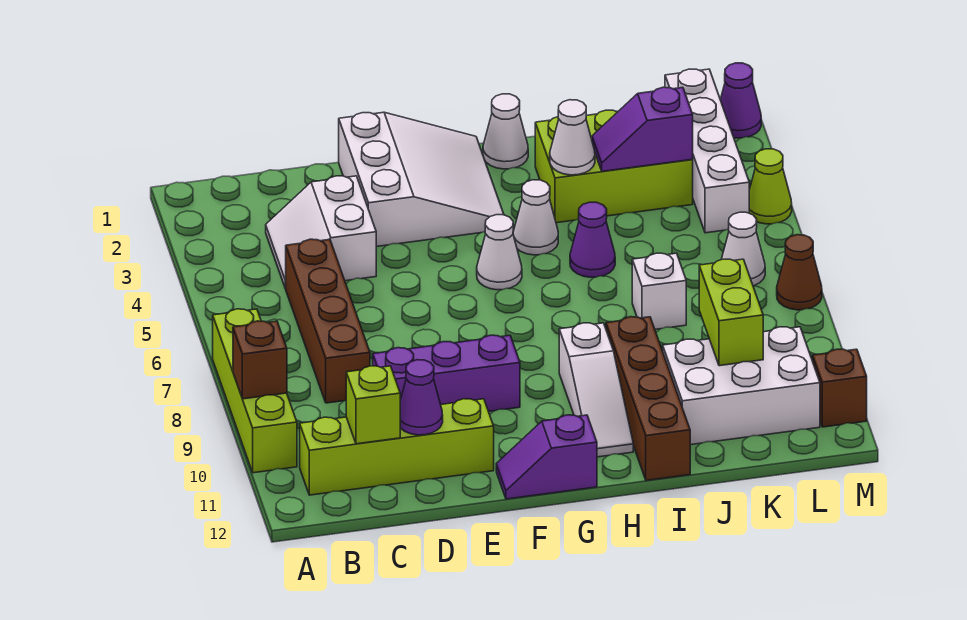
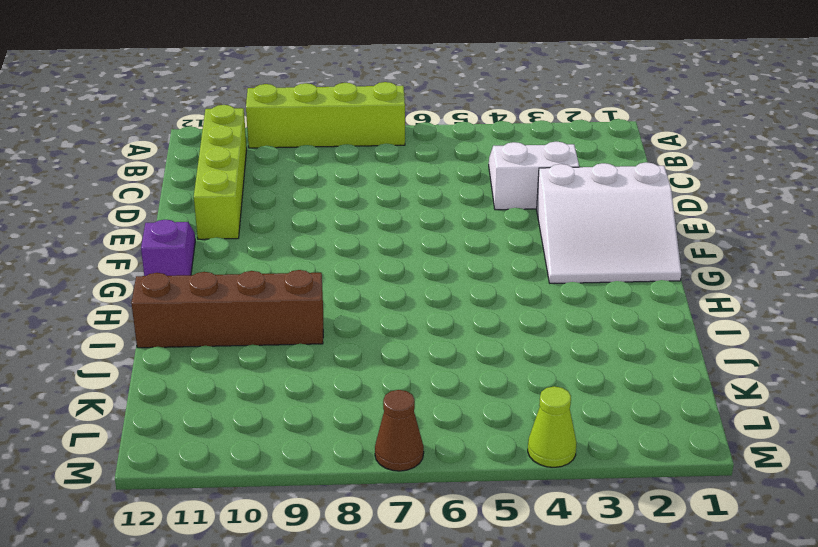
none -> brown 1x4 brick [285,239,370,403]
none -> purple 1x3 brick [373,335,520,411]
none -> white 1x1 cone [477,215,522,290]

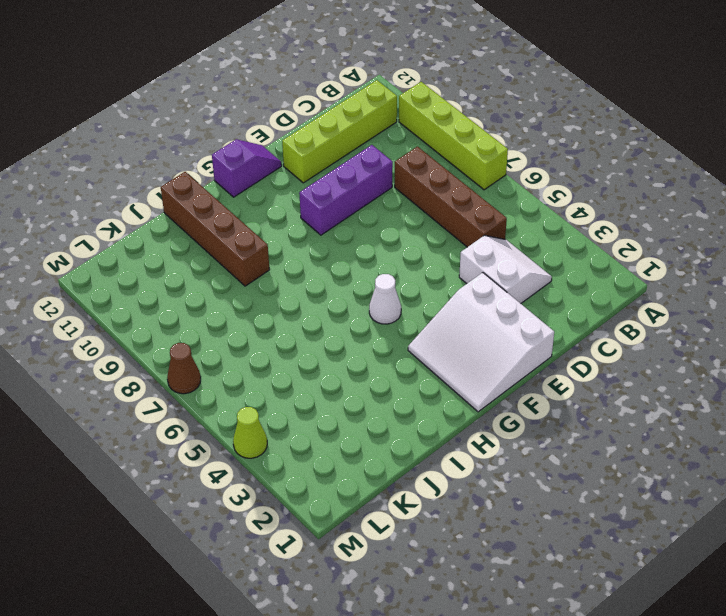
none -> white 1x1 cone [483,94,528,169]
none -> white 1x1 cone [513,180,558,255]
none -> white 1x3 slope [559,323,633,457]

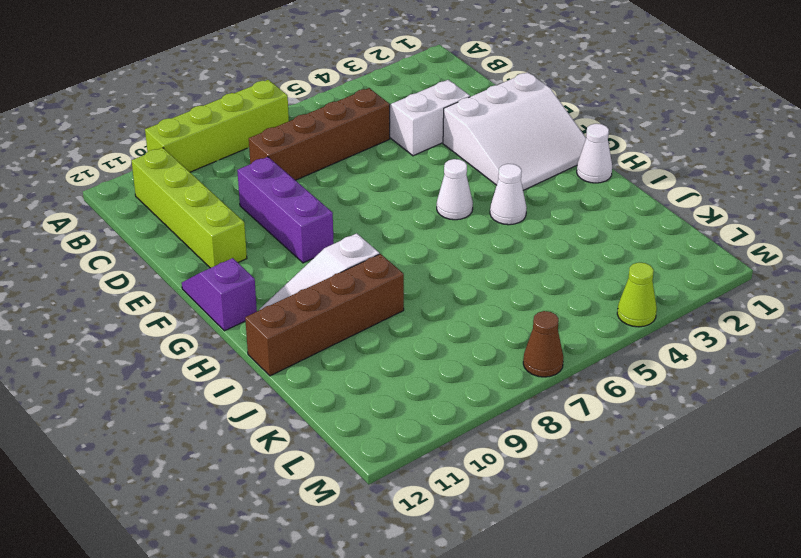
none -> lime 2x3 brick [535,110,693,223]
none -> purple 1x1 cone [570,202,615,277]
none -> white 1x1 brick [632,253,686,329]

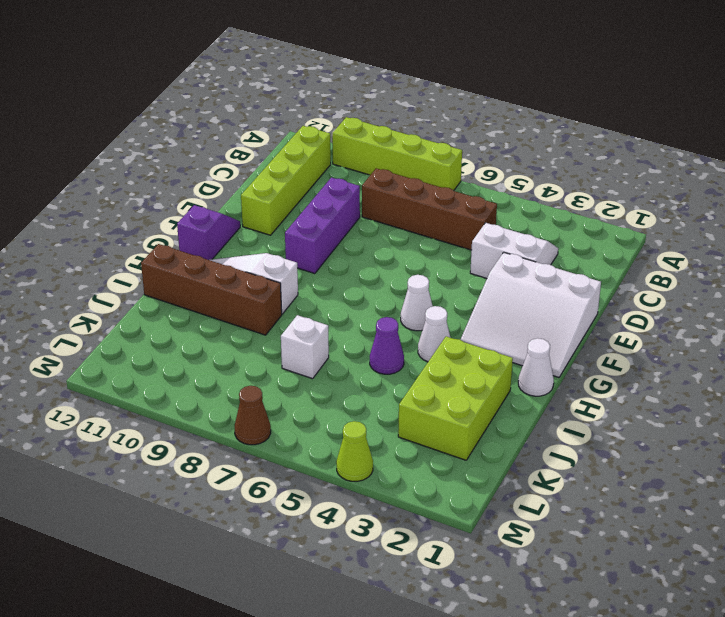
none -> white 2x3 brick [663,327,820,445]
none -> white 1x4 brick [665,69,749,233]
none -> white 1x1 cone [721,212,765,286]

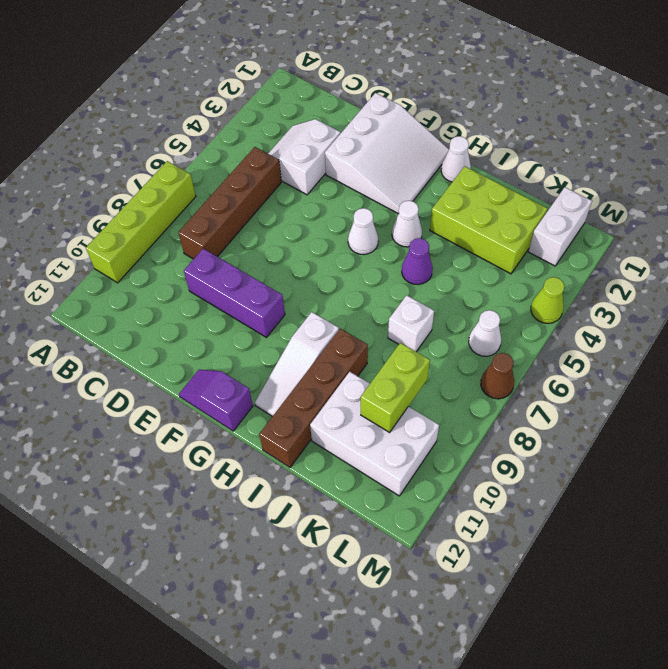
white 1x2 brick [528,187,592,266] -> white 1x4 brick [665,69,749,233]
none -> lime 1x4 brick [300,399,494,495]
none -> purple 1x1 cone [720,63,761,138]
none -> brown 1x1 brick [813,349,867,427]

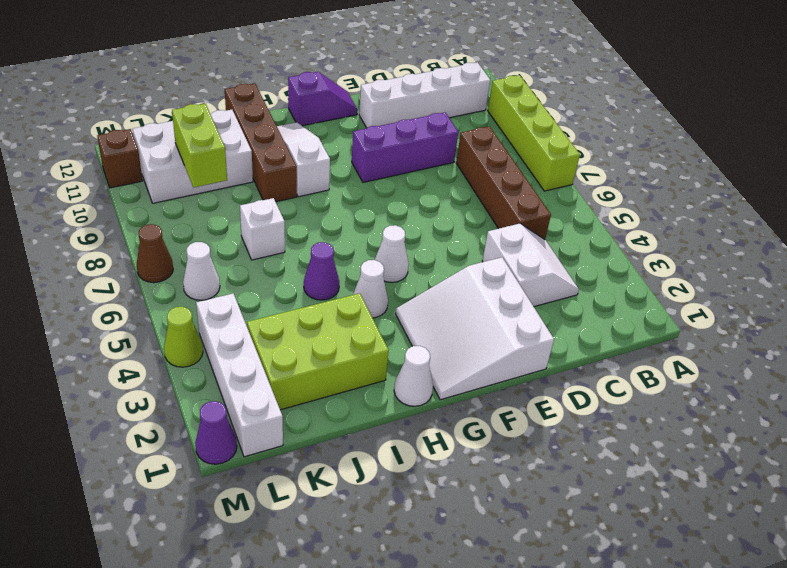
white 1x4 brick [359,62,490,128] -> lime 1x4 brick [300,399,494,495]
none -> brown 1x1 brick [233,321,287,399]
none -> lime 1x1 brick [346,366,400,444]
none -> purple 1x1 cone [400,360,443,435]

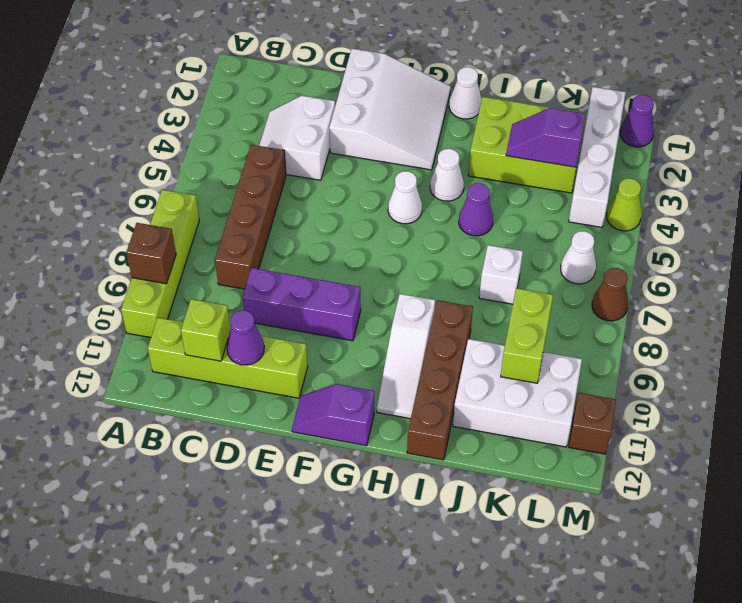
none -> white 1x1 cone [550,100,595,175]

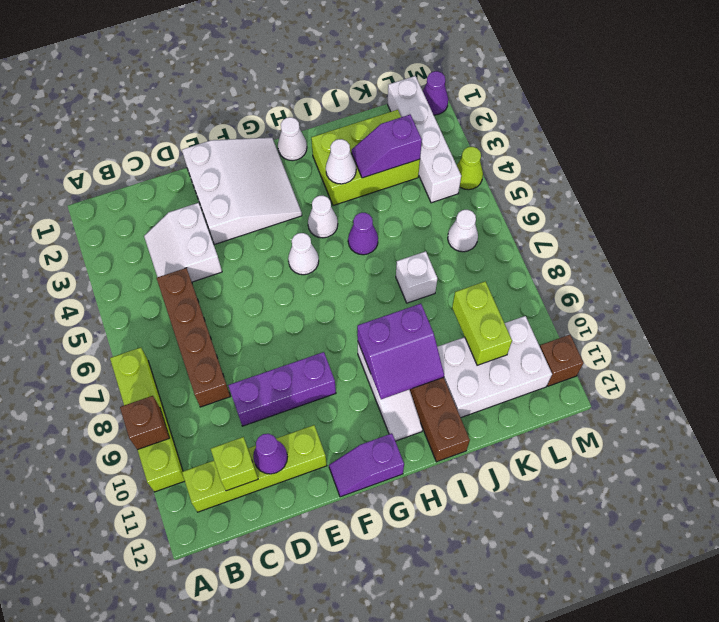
purple 2x2 slope [357,304,444,399] -> none
none -> brown 1x1 cone [777,235,822,310]

